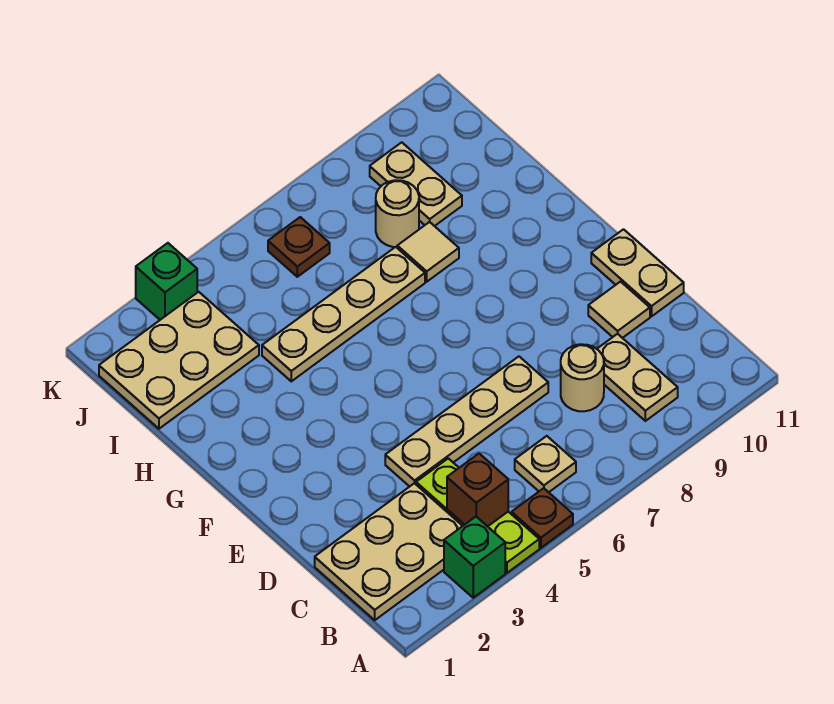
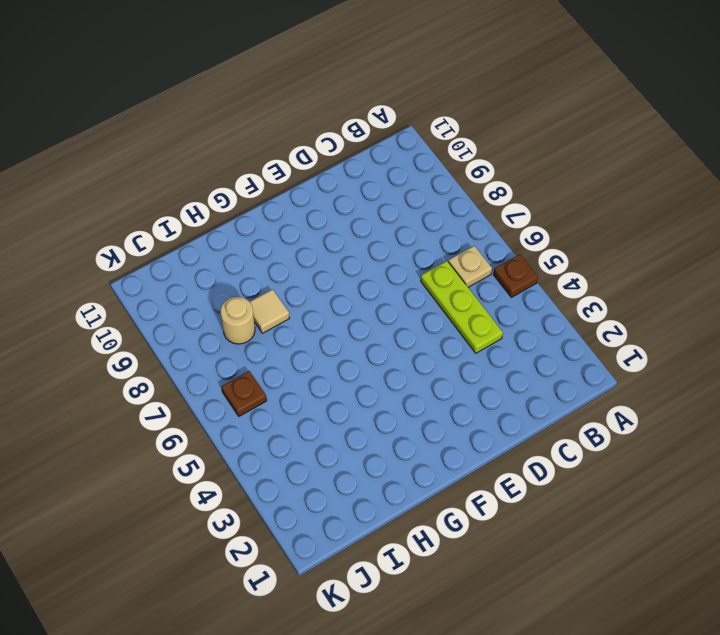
lime 1x3 plate [421,261,503,353] -> lime 1x3 plate turned to [416,458,539,573]
none -> green 1x1 brick [444,517,505,598]
none -> tan 2x3 plate [315,483,462,620]
none -> tan 1x2 plate [597,334,678,421]

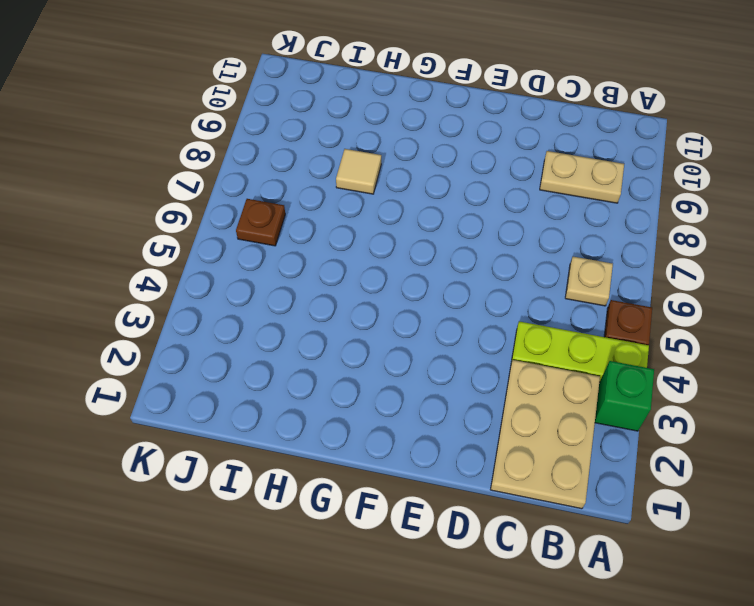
none -> tan 1x1 round brick [561,344,604,411]
none -> tan 1x4 plate [385,357,548,487]
none -> tan 1x1 tile [588,282,650,338]

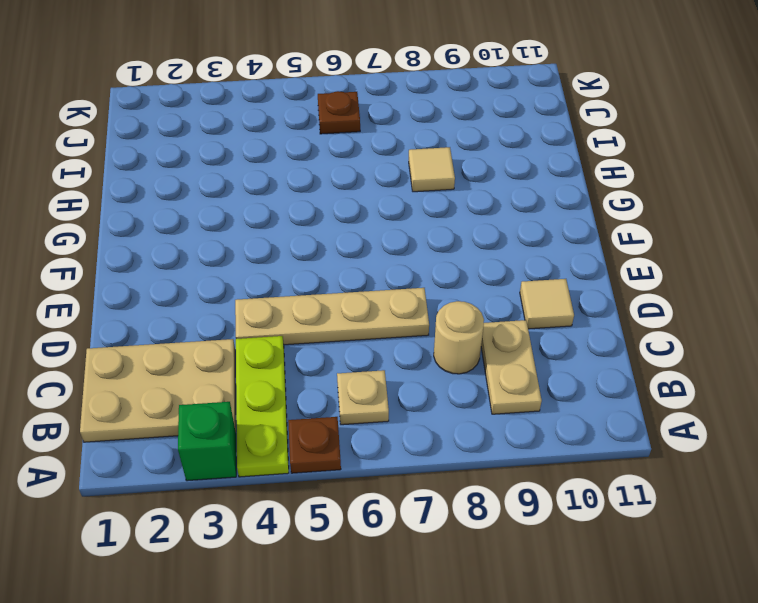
none -> tan 1x2 plate [591,229,684,316]
none -> tan 1x4 plate [262,247,425,381]
none -> tan 2x3 plate [99,292,259,429]

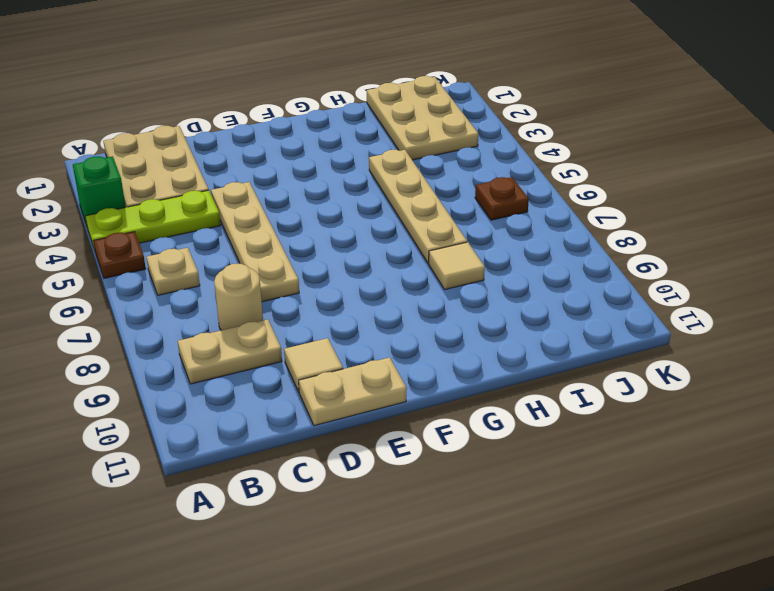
none -> tan 1x1 round brick [376,180,419,247]
none -> tan 1x2 plate [370,142,462,226]
none -> green 1x1 brick [136,243,197,320]

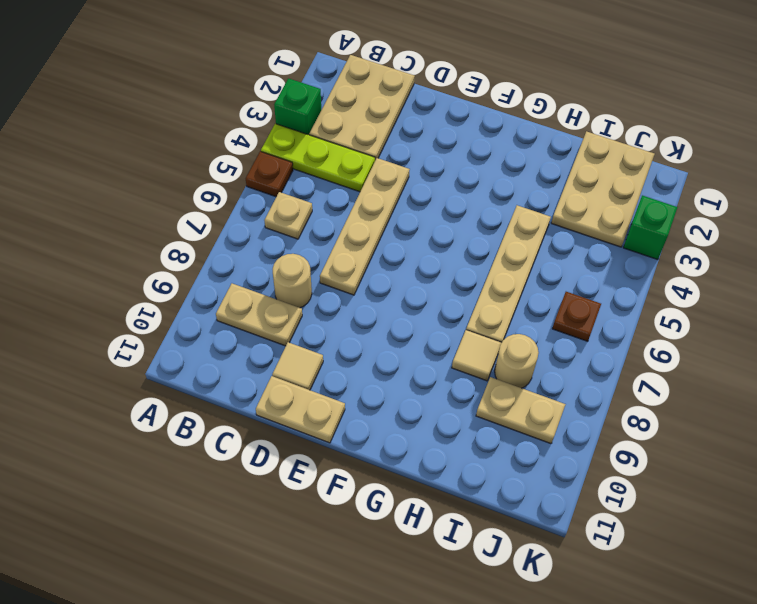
none -> brown 1x1 brick [447,454,508,526]

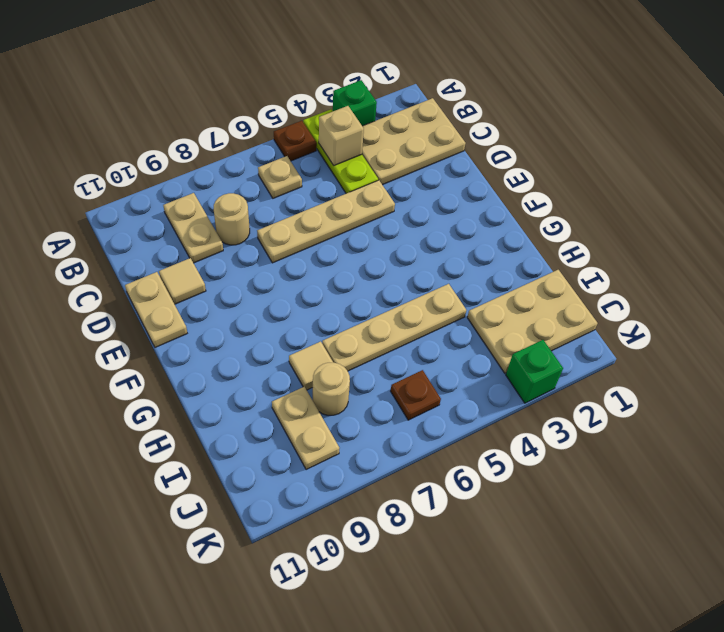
tan 1x1 brick [319,106,364,165] -> brown 1x1 brick [447,454,508,526]

